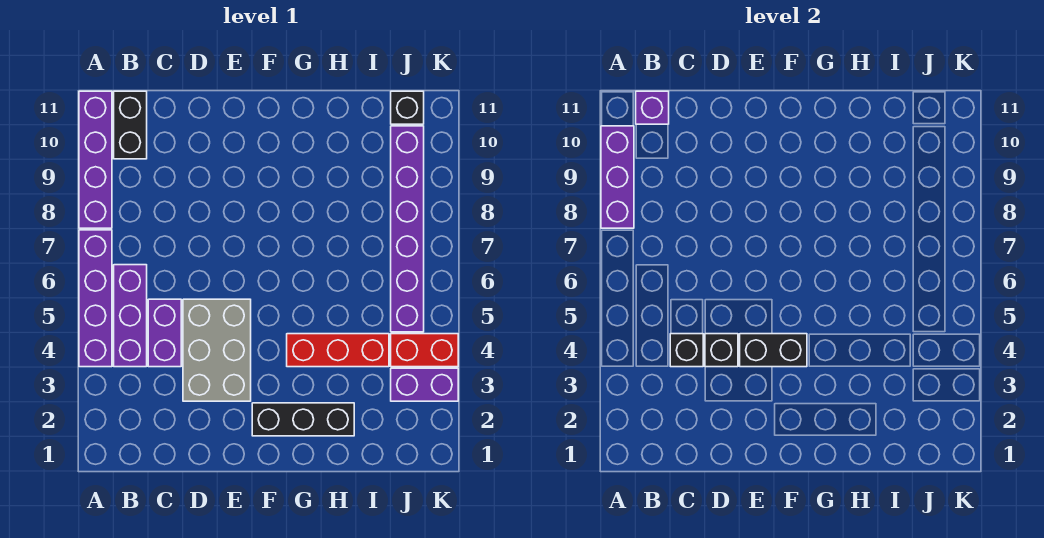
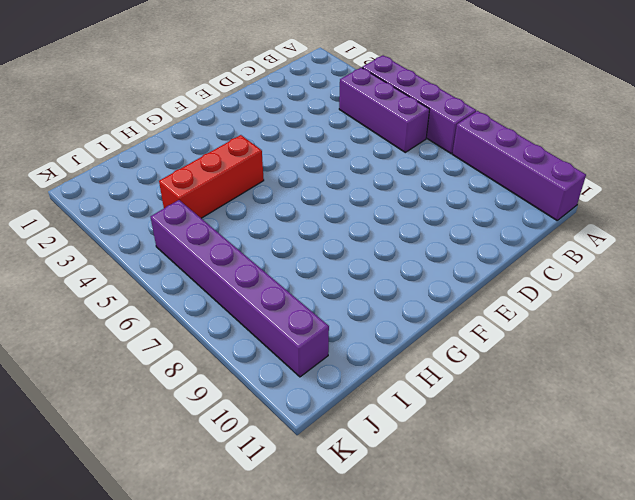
none -> black 1x2 brick [114,91,147,159]
none -> purple 1x2 brick [148,299,181,367]
none -> grey 2x3 brick [183,299,251,401]

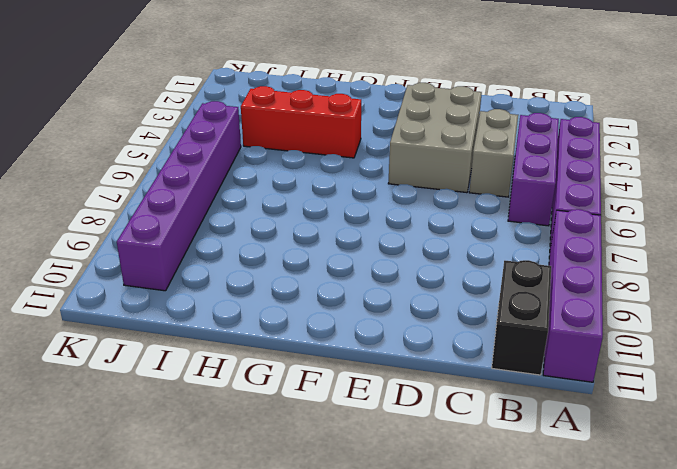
grey 1x2 brick [469,109,518,197] -> purple 1x2 brick [148,299,181,367]
none -> black 1x3 brick [252,403,354,436]
none -> purple 1x2 brick [391,368,458,401]
none -> red 1x2 brick [391,334,458,367]

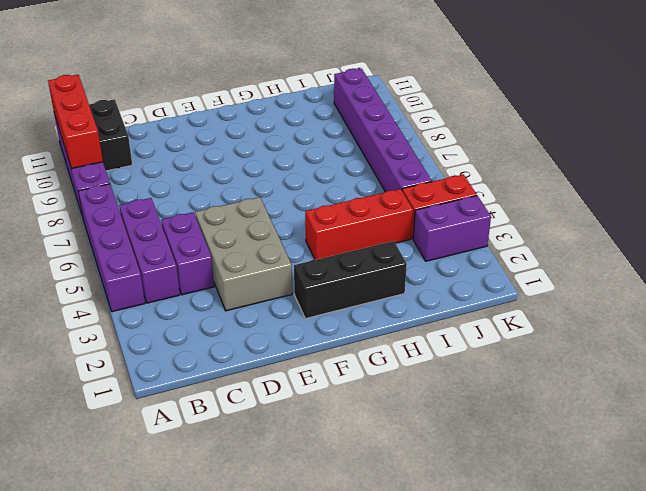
red 1x3 brick [48,75,103,169] -> purple 1x3 brick [601,126,634,228]
none -> black 1x1 brick [391,91,424,124]
none -> purple 1x1 brick [636,91,669,124]
none -> black 1x1 brick [670,334,703,367]

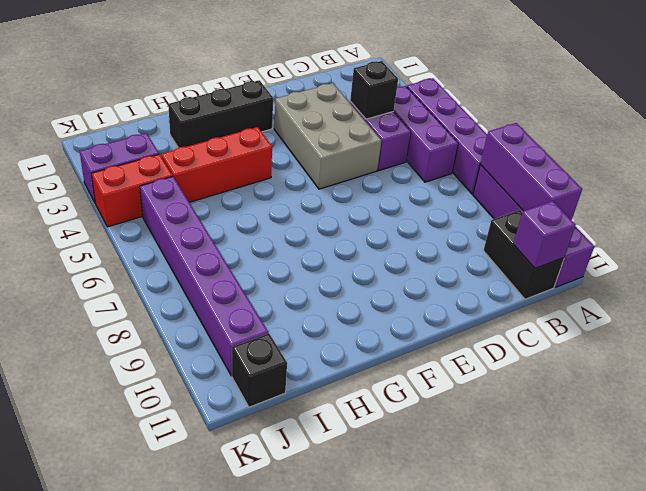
none -> black 1x1 brick [705,334,738,367]
none -> black 1x2 brick [740,334,807,367]

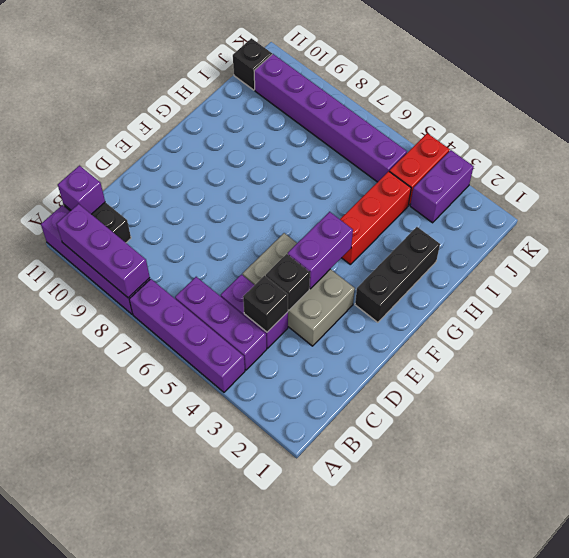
purple 1x2 brick [288,212,353,289] -> black 1x2 brick [740,334,807,367]

